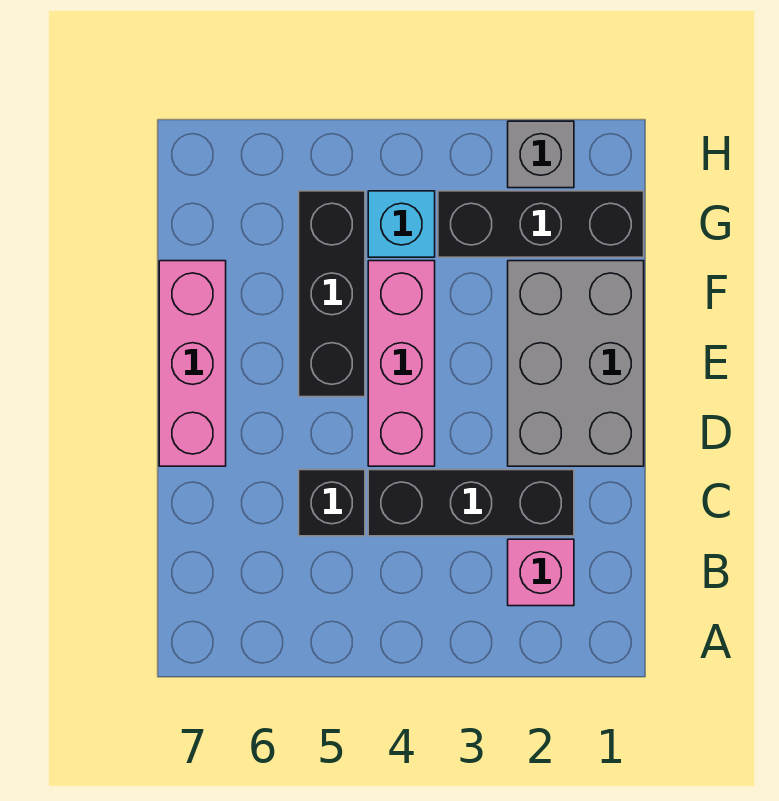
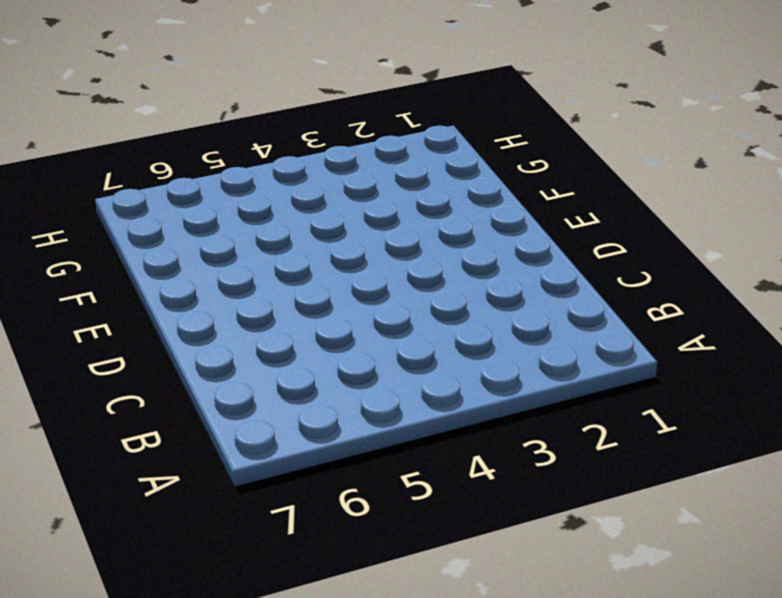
none -> pink 1x1 brick [508,539,574,606]
none -> black 1x3 brick [368,470,574,536]

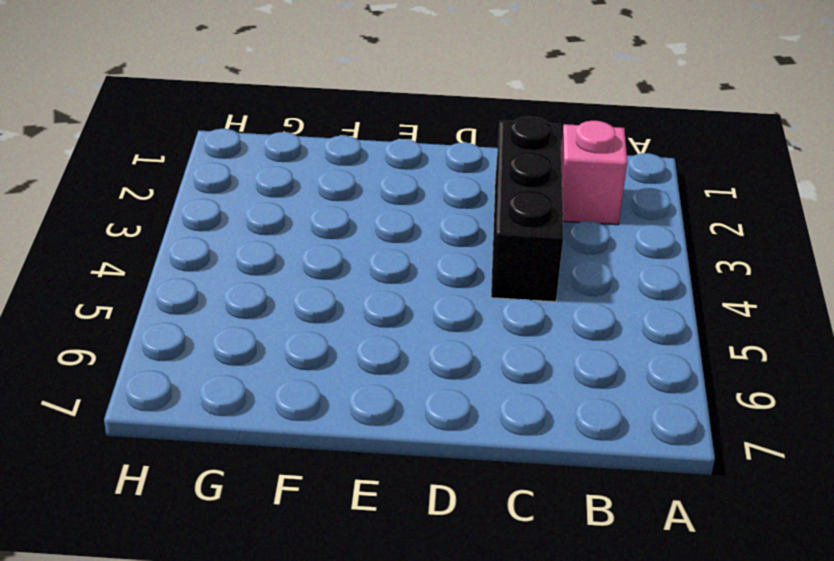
none -> black 1x1 brick [299,470,365,536]
none -> grey 2x3 brick [508,261,644,466]

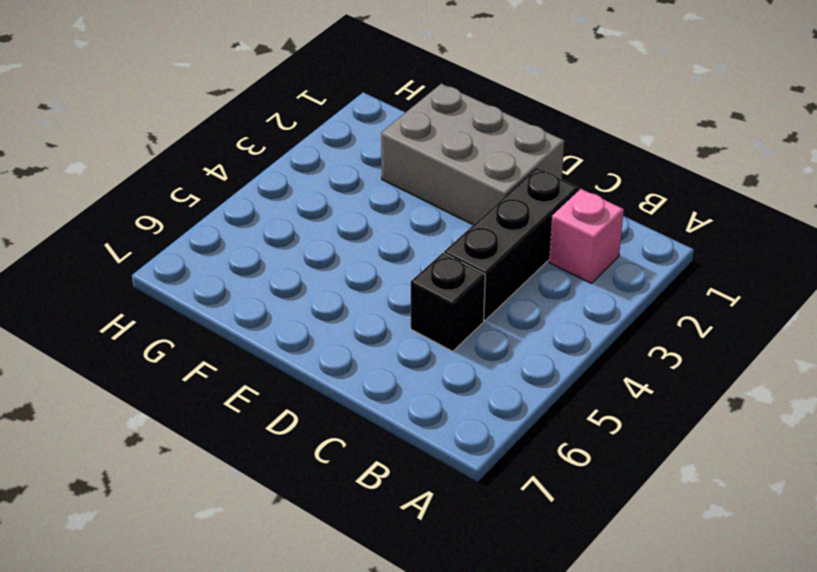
none -> pink 1x3 brick [368,261,435,466]
none -> pink 1x3 brick [159,261,226,466]

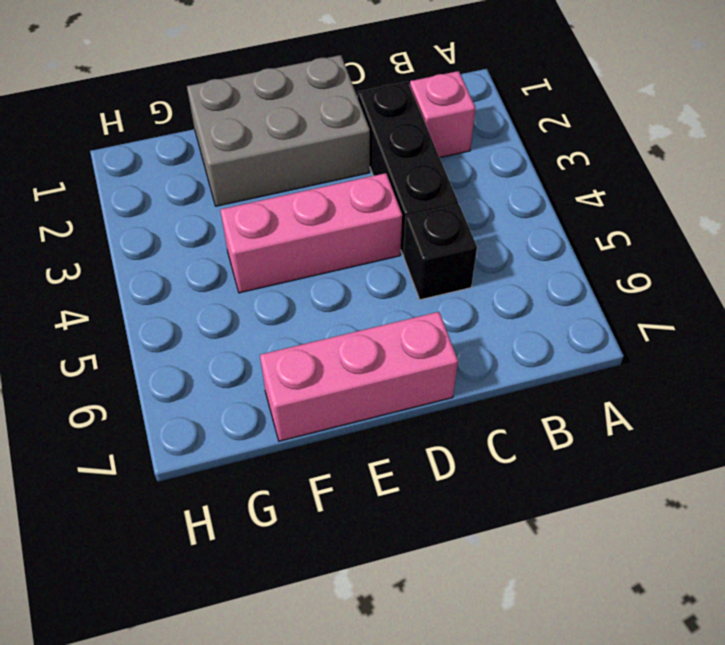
none -> black 1x3 brick [299,191,365,397]
none -> black 1x3 brick [438,191,644,257]

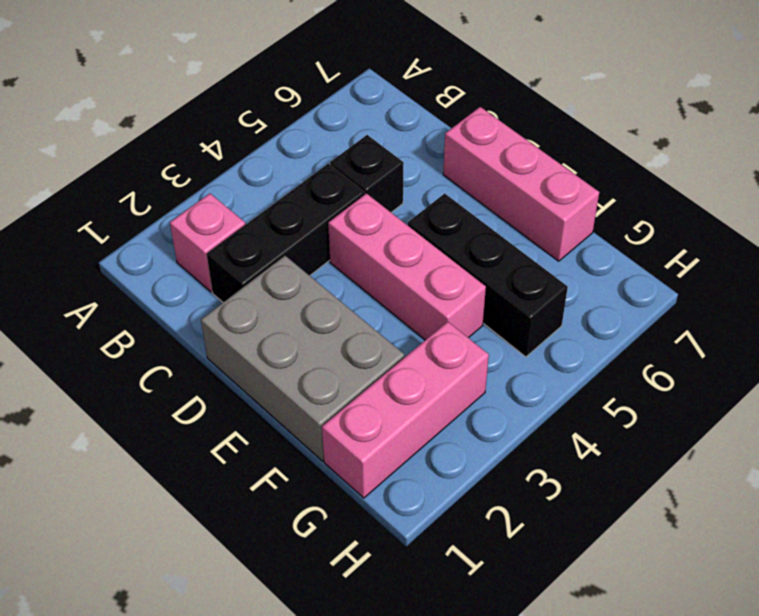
pink 1x3 brick [322,322,489,498] -> black 1x3 brick [438,191,644,257]
none -> cyan 1x1 brick [368,191,435,257]
none -> grey 1x1 brick [508,121,574,188]

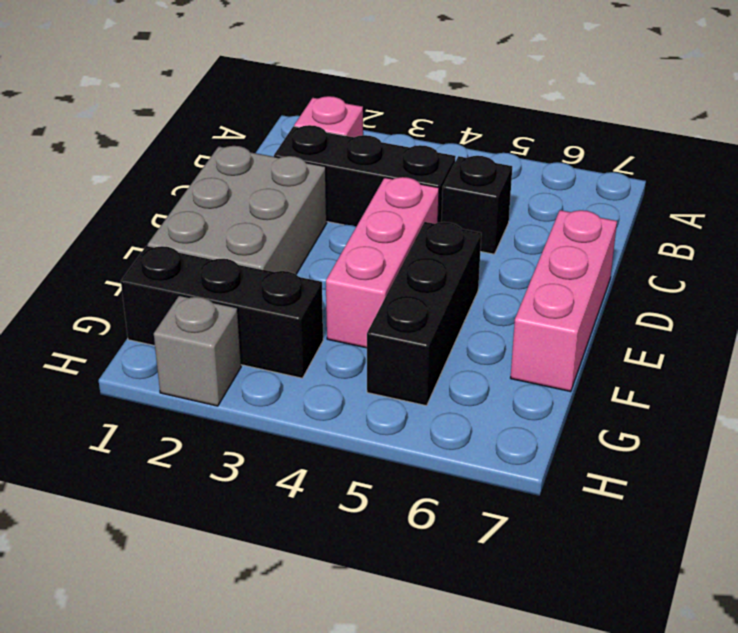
none -> cyan 1x1 brick [368,191,435,257]

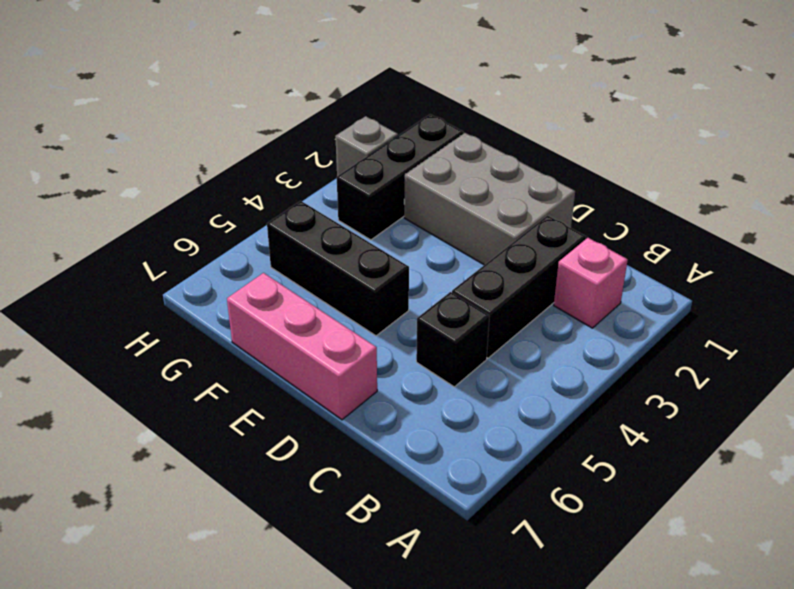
none -> pink 1x3 brick [368,261,435,466]
none -> cyan 1x1 brick [368,191,435,257]

